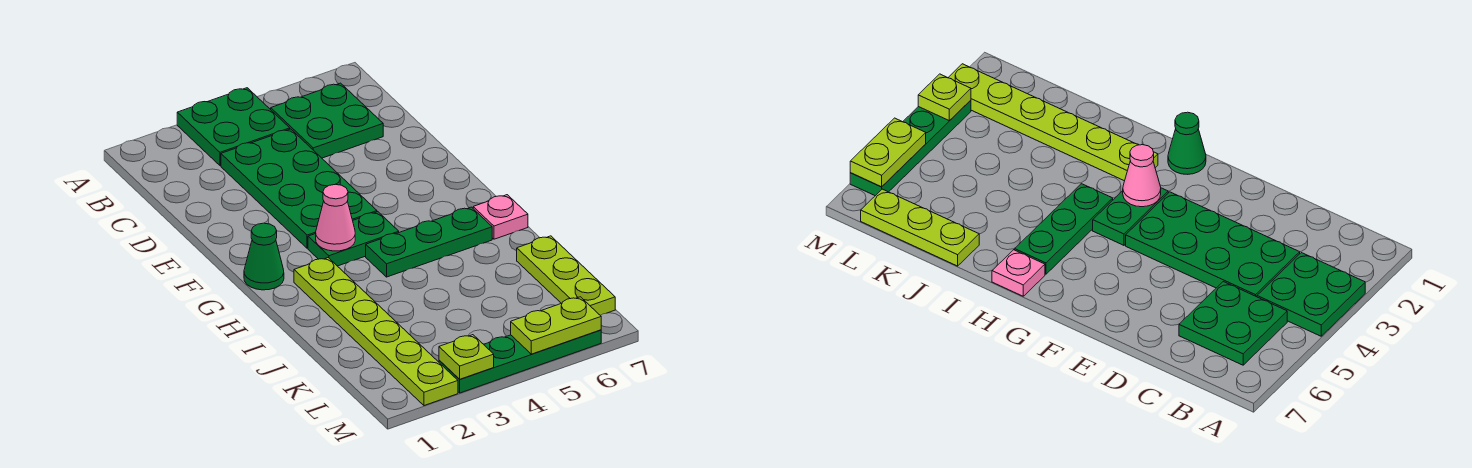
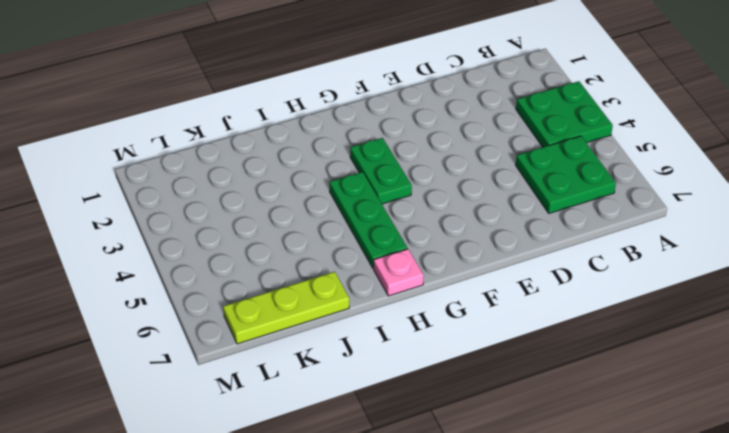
none -> green 2x4 plate [221,129,377,248]
none -> green 1x1 cone [244,223,284,290]
none -> lime 1x6 plate [294,258,458,406]

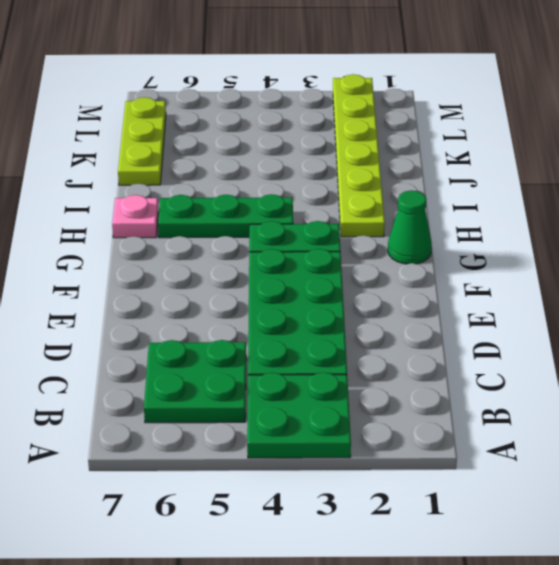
none -> green 1x4 plate [439,330,601,393]
none -> pink 1x1 cone [316,184,355,251]
none -> lime 1x1 plate [439,335,494,379]

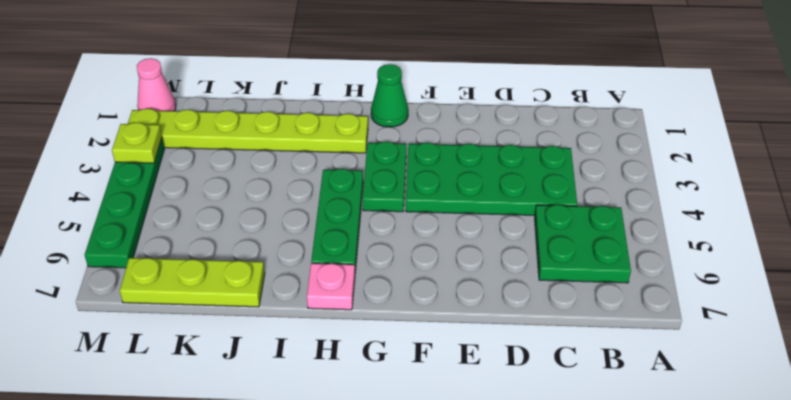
pink 1x1 cone [137,58,176,111] -> pink 1x1 cone moved to [316,184,355,251]
none -> green 2x2 plate [177,88,290,166]
none -> lime 1x2 plate [511,297,601,354]

